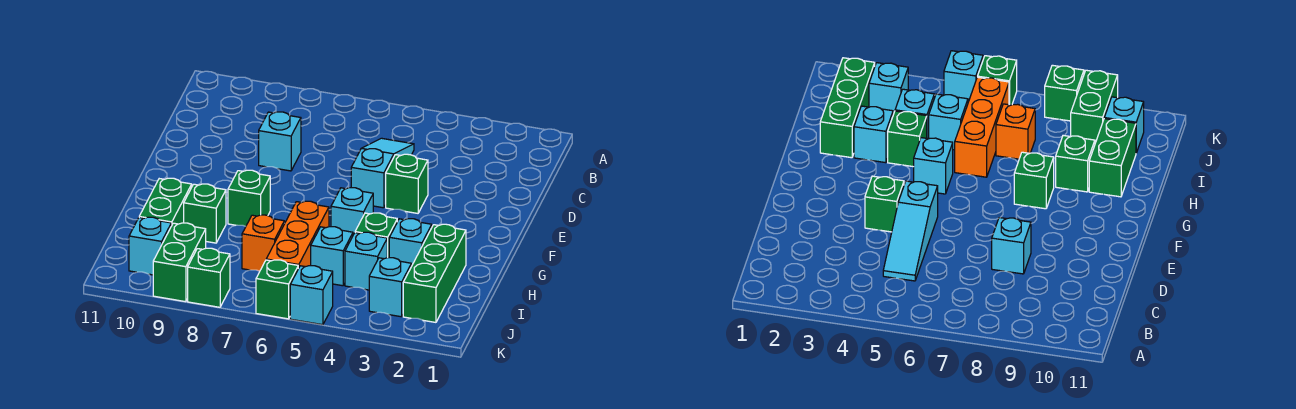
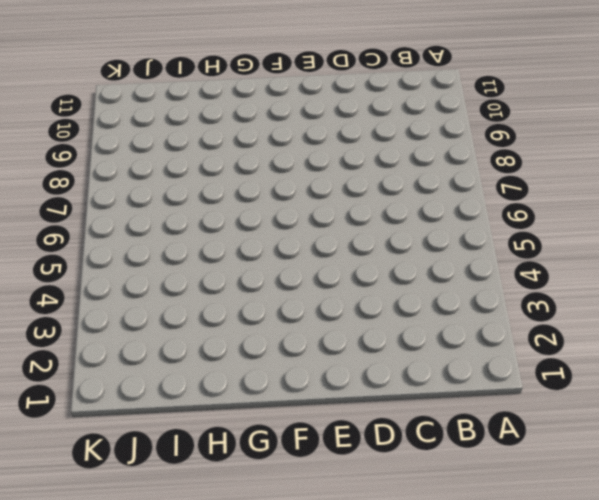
none -> cyan 1x3 slope [351,138,414,208]
none -> cyan 1x1 brick [259,112,301,171]
none -> green 1x1 brick [386,154,428,213]

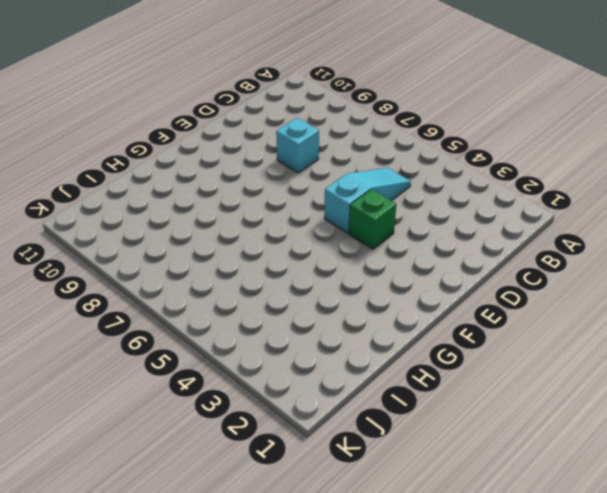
none -> cyan 1x1 brick [331,188,373,235]
none -> green 1x1 brick [228,170,270,226]
none -> green 1x3 brick [403,224,466,322]

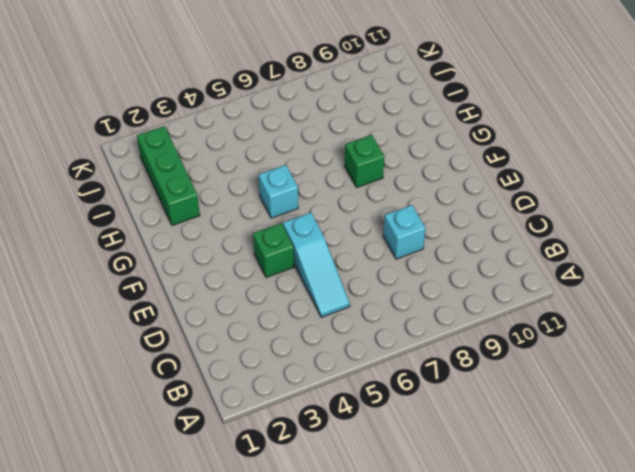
none -> cyan 1x1 brick [389,219,432,266]
none -> green 1x1 brick [355,213,397,258]
none -> orange 1x3 brick [266,201,329,268]

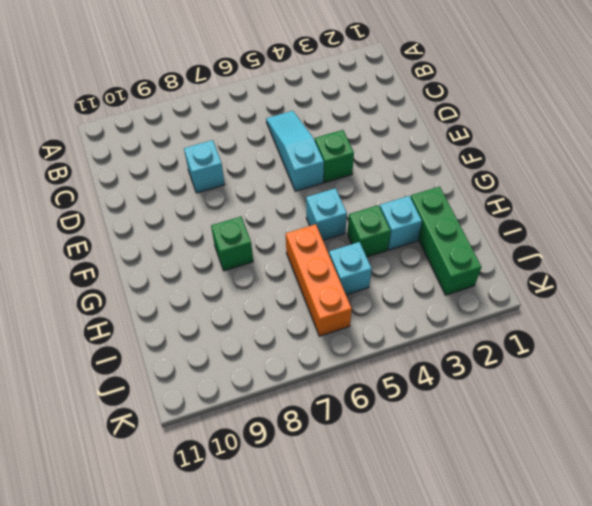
none -> green 1x1 brick [184,184,226,243]
none -> green 1x2 brick [139,178,192,226]
none -> cyan 1x1 brick [345,232,388,290]

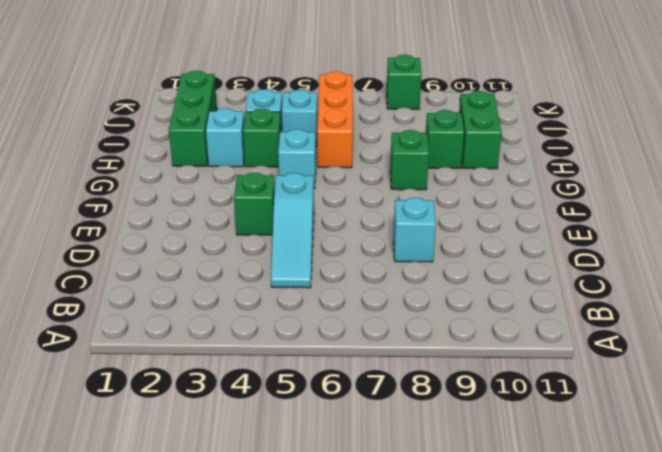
none -> orange 1x1 brick [242,215,285,271]
none -> cyan 1x1 brick [369,258,411,317]
none -> green 1x2 brick [153,223,206,302]

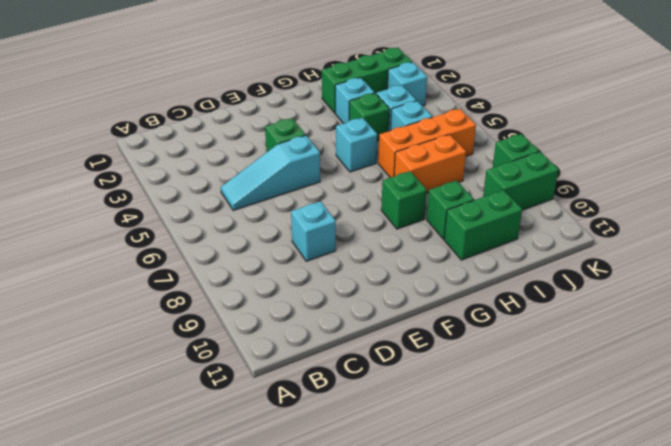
orange 1x2 brick [394,134,466,194] -> orange 1x1 brick [242,215,285,271]
none -> cyan 1x1 brick [129,217,171,275]
none -> cyan 1x1 brick [290,266,333,325]
none -> green 1x1 brick [256,260,298,319]

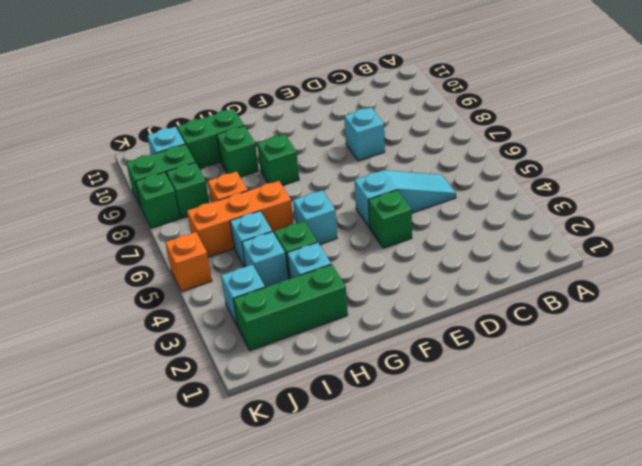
green 1x1 brick [167,162,209,218] -> green 1x1 brick moved to [256,260,298,319]
orange 1x1 brick [165,232,212,292] -> cyan 1x1 brick [290,266,333,325]

